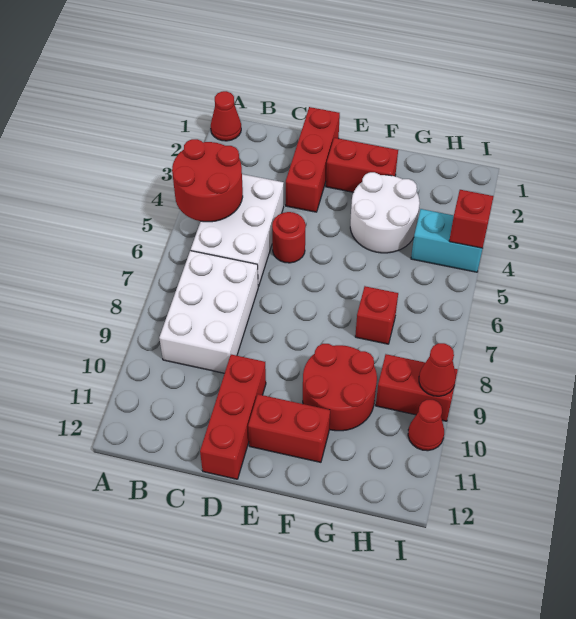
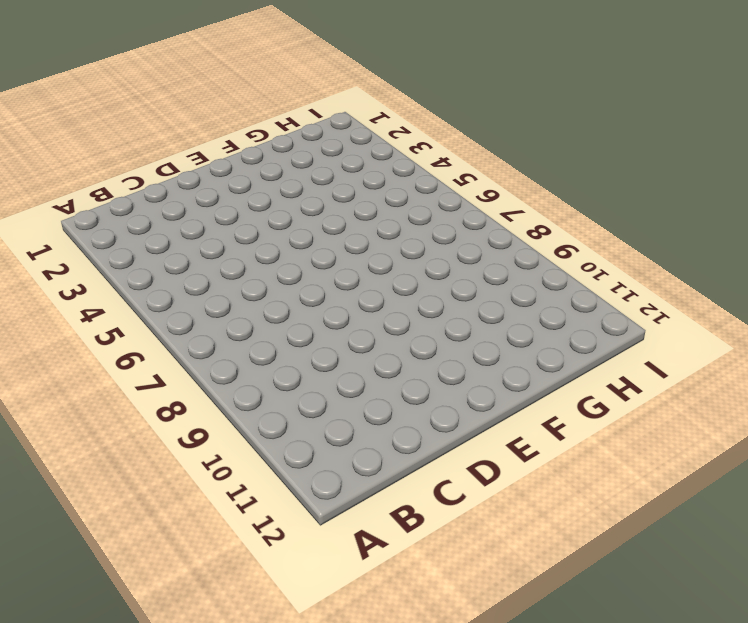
none -> red 1x1 cone [211,91,241,141]
none -> white 2x3 brick [191,174,284,286]
none -> white 2x3 brick [159,251,258,373]

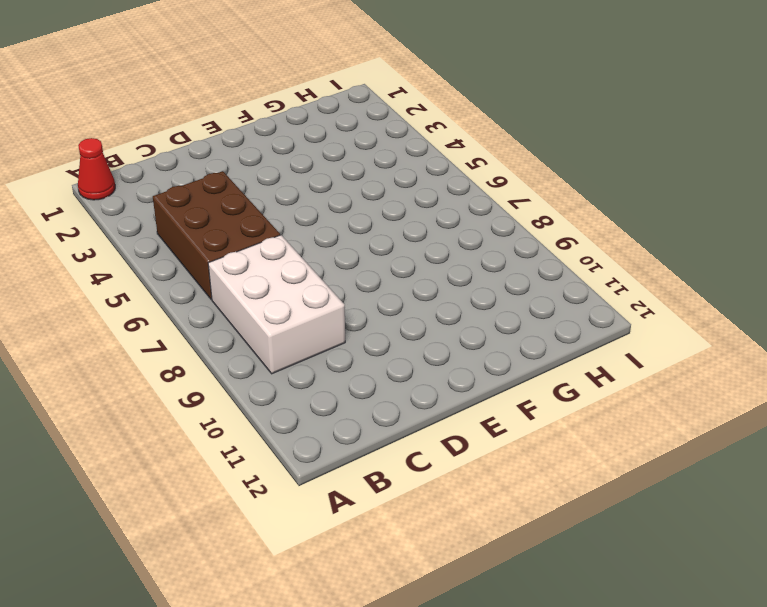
brown 2x3 brick [153,171,280,299] -> white 2x3 brick [191,174,284,286]
none -> red 1x3 brick [286,107,340,212]
none -> red 1x1 round brick [272,212,306,263]
none -> red 1x3 brick [200,355,266,479]

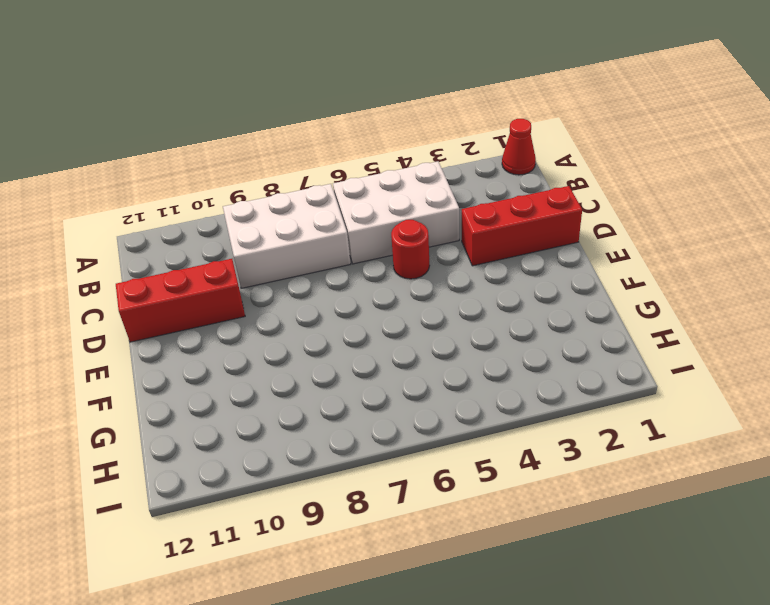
none -> red 1x2 brick [326,138,398,192]
none -> red 1x2 brick [248,394,330,462]
none -> white 2x2 round brick [350,172,420,253]

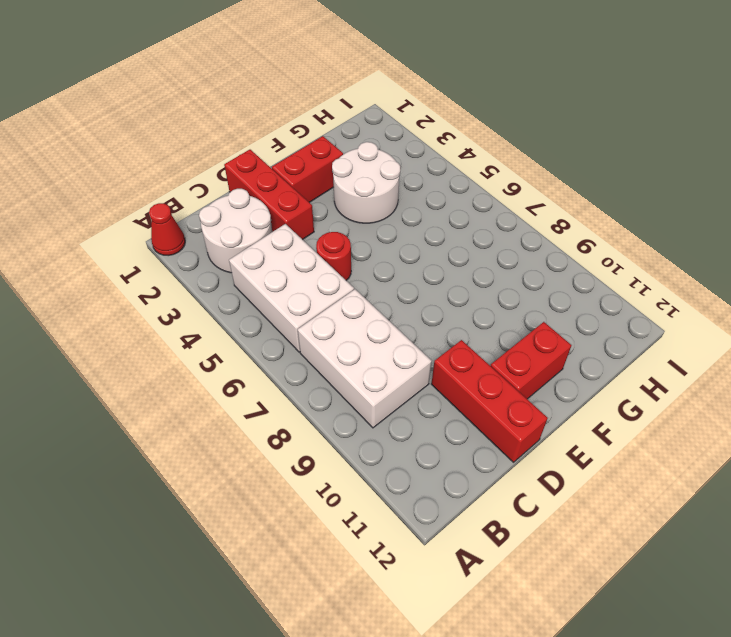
white 2x2 round brick [199,189,272,273] -> none
none -> red 2x2 round brick [303,344,377,431]
none -> red 1x1 brick [355,286,398,344]
none -> cyan 1x2 brick [411,209,483,272]

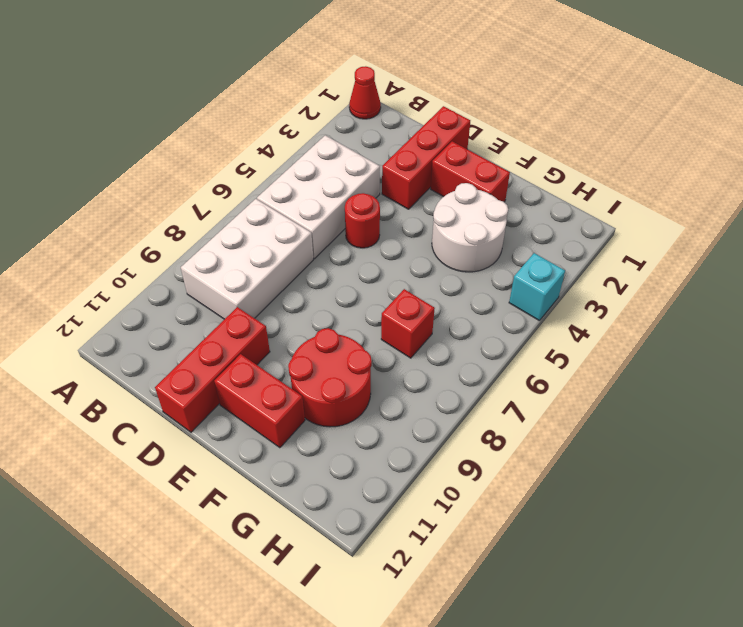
cyan 1x1 brick [509,253,565,321] -> cyan 1x2 brick [411,209,483,272]
none -> red 1x2 brick [376,354,458,421]
none -> red 1x1 cone [408,400,444,451]
none -> red 2x2 round brick [172,139,243,222]

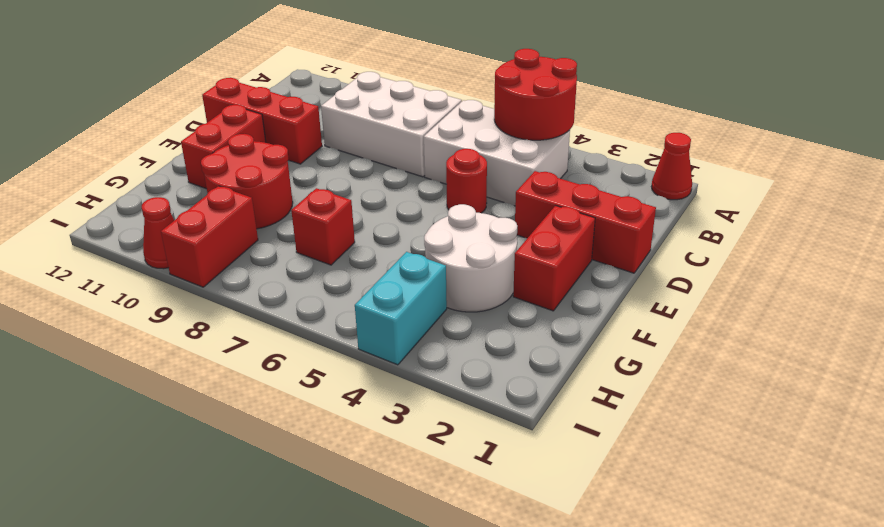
none -> red 1x1 brick [449,190,494,248]
none -> red 1x1 cone [419,343,456,396]

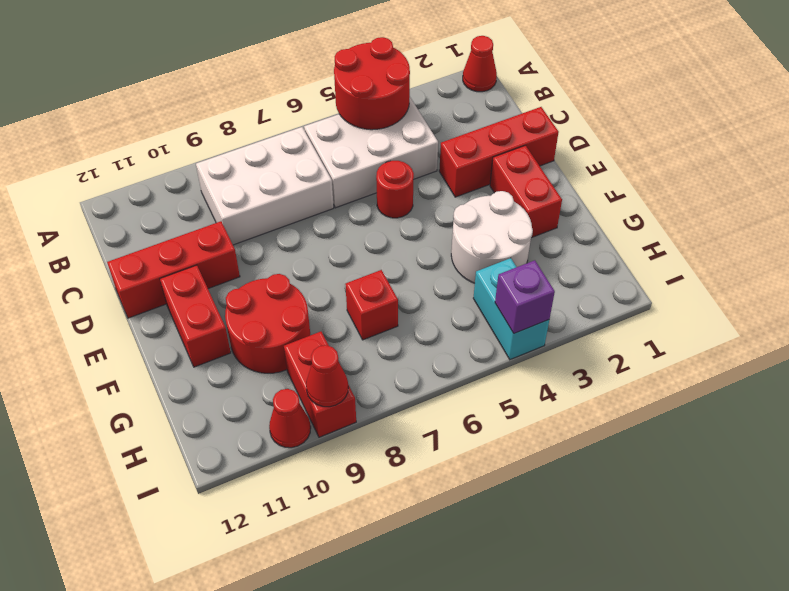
purple 1x1 brick [495,260,555,333] -> red 1x1 brick [449,190,494,248]

